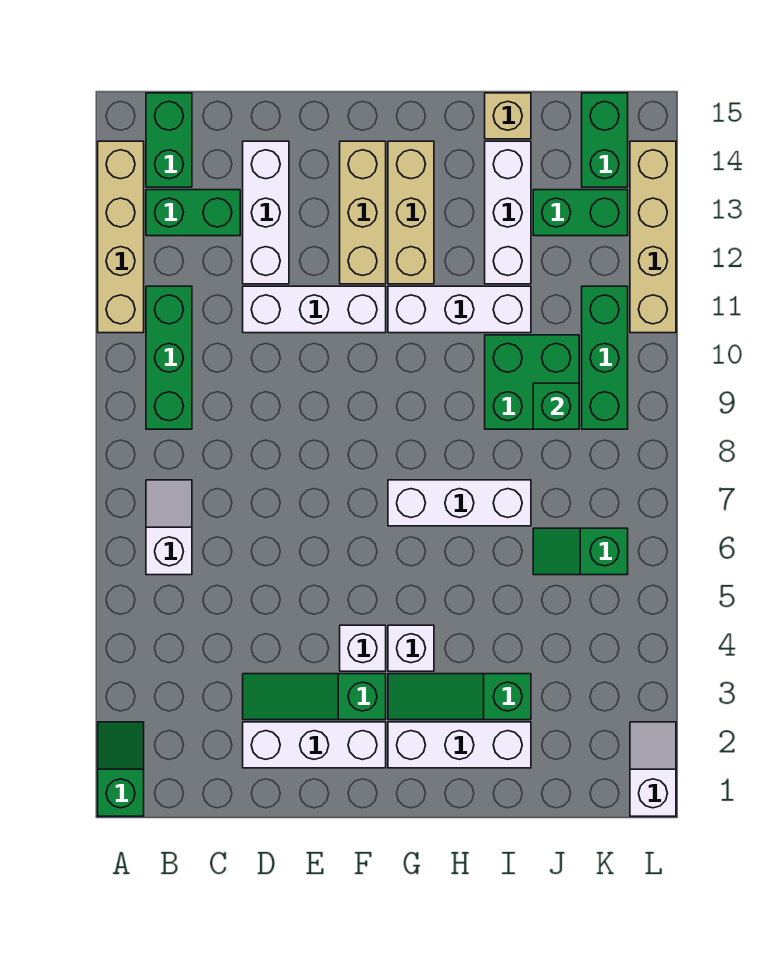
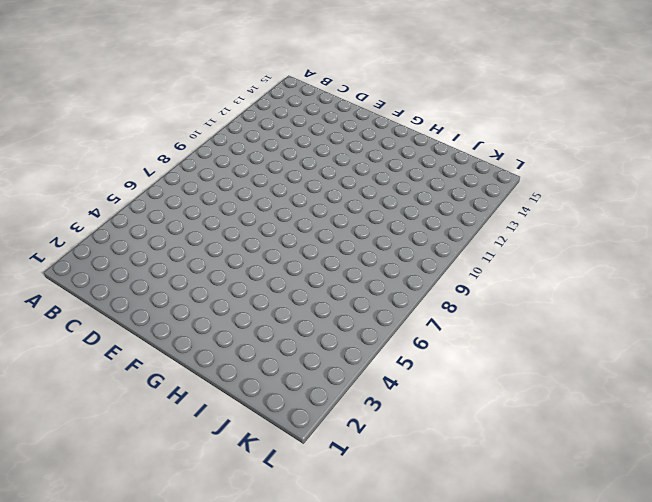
none -> green 1x2 slope [98,722,144,816]
none -> tan 1x4 brick [98,141,144,333]
none -> white 1x2 slope [146,480,192,575]

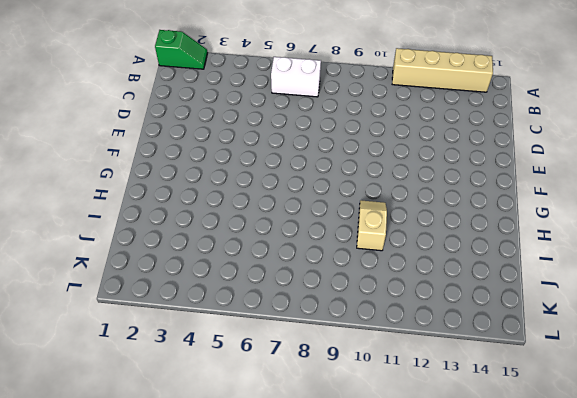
white 1x2 brick [271,57,321,97] -> white 1x2 slope [146,480,192,575]
tan 1x2 slope [357,200,387,251] -> green 2x2 brick [485,335,579,429]
none -> green 1x3 brick [146,286,192,429]
none -> green 1x2 brick [146,190,240,236]
none -> green 1x2 brick [146,93,192,187]

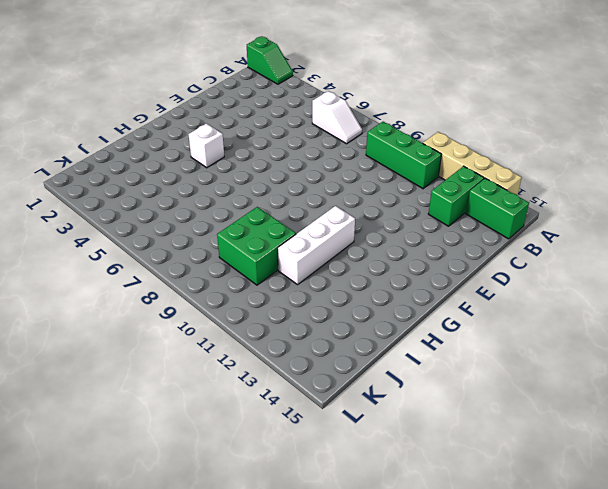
none -> white 1x3 brick [243,722,386,768]
none -> green 1x3 slope [243,674,386,720]
none -> white 1x3 brick [243,286,386,333]

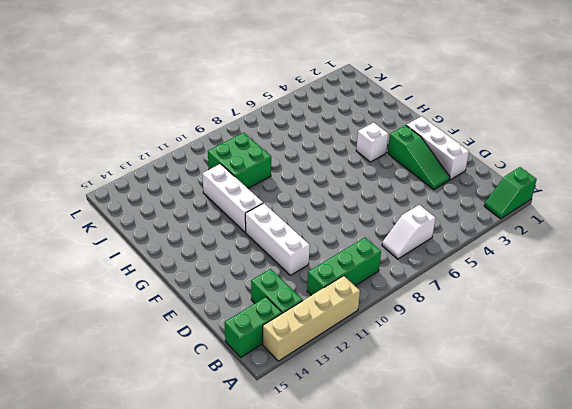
none -> white 1x3 brick [243,141,289,284]
none -> white 1x1 brick [340,625,386,671]
none -> tan 1x3 brick [340,141,386,284]

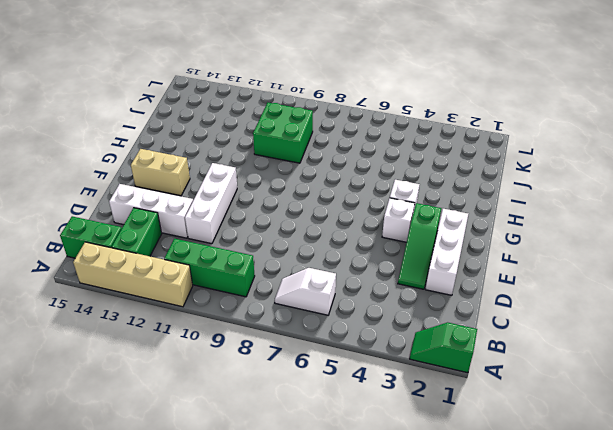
tan 1x2 brick [131,149,190,196] -> tan 1x3 brick [340,141,386,284]
none -> white 1x3 brick [388,722,531,768]
none -> green 1x3 slope [388,674,531,720]
none -> white 1x3 brick [388,480,531,526]

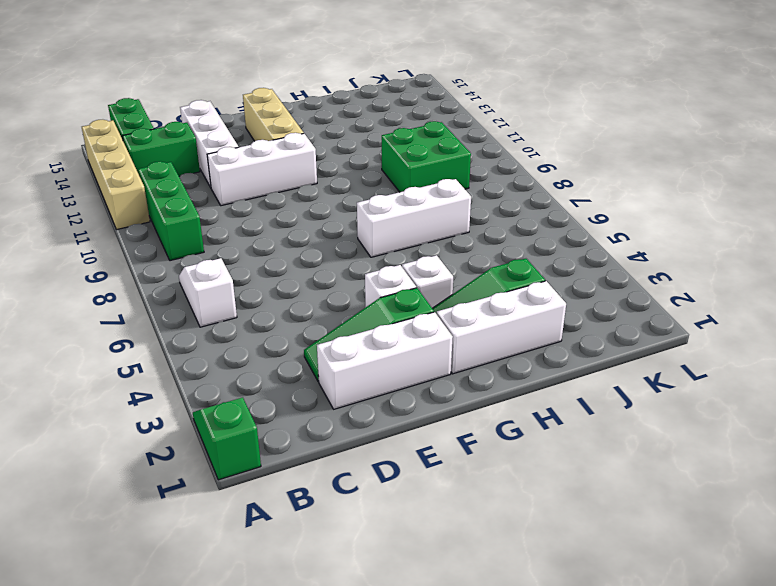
none -> white 1x3 brick [388,286,531,333]
none -> tan 1x3 brick [388,141,434,284]
none -> white 1x3 brick [485,141,531,284]

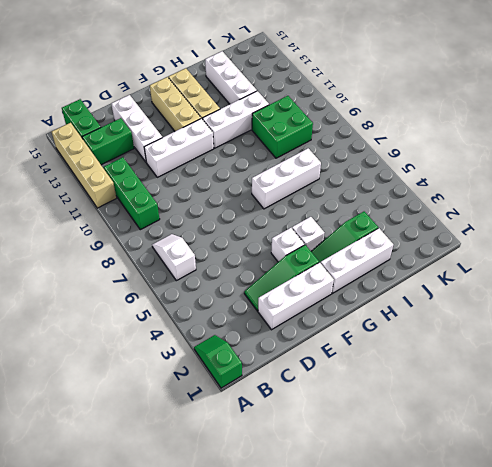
none -> tan 1x1 brick [485,93,531,139]
none -> green 1x2 slope [533,528,628,575]
none -> green 1x2 brick [533,190,628,236]

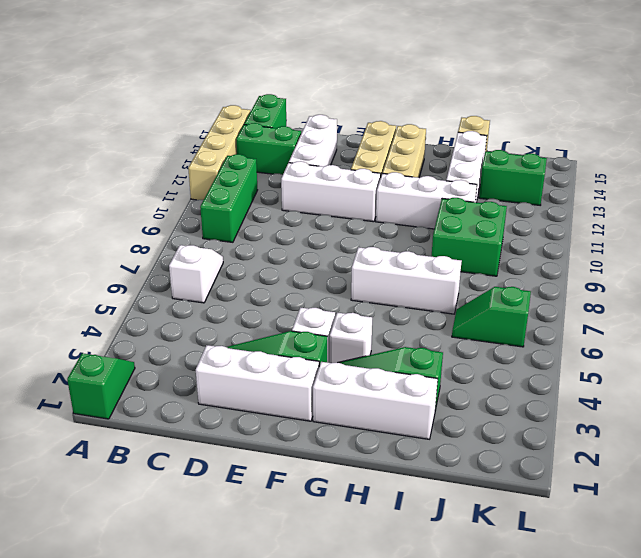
none -> green 1x3 brick [582,286,628,429]
none -> green 1x2 brick [582,93,628,187]
none -> white 1x2 slope [630,722,676,816]

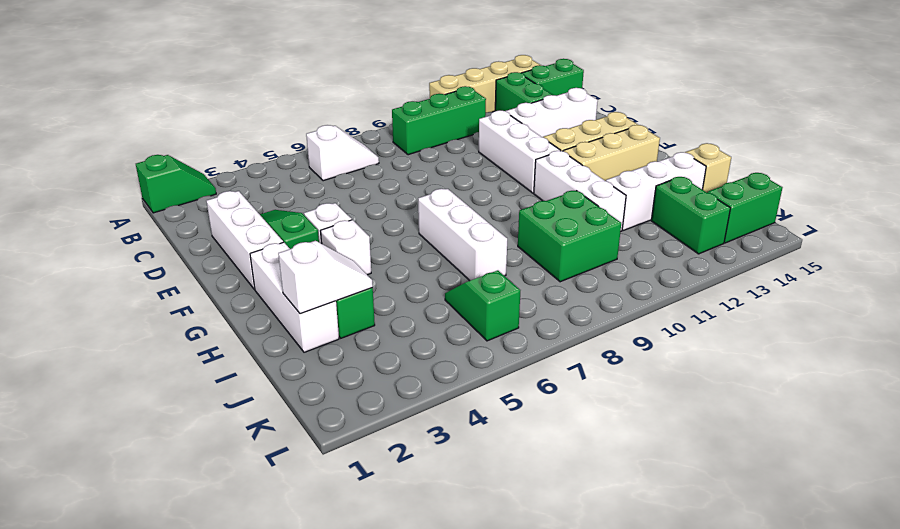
white 1x2 slope [278,241,373,314] -> white 1x2 slope moved to [630,722,676,816]
none -> green 1x3 brick [582,286,628,429]
none -> tan 1x4 brick [630,141,676,333]
none -> green 1x1 brick [533,383,579,429]

